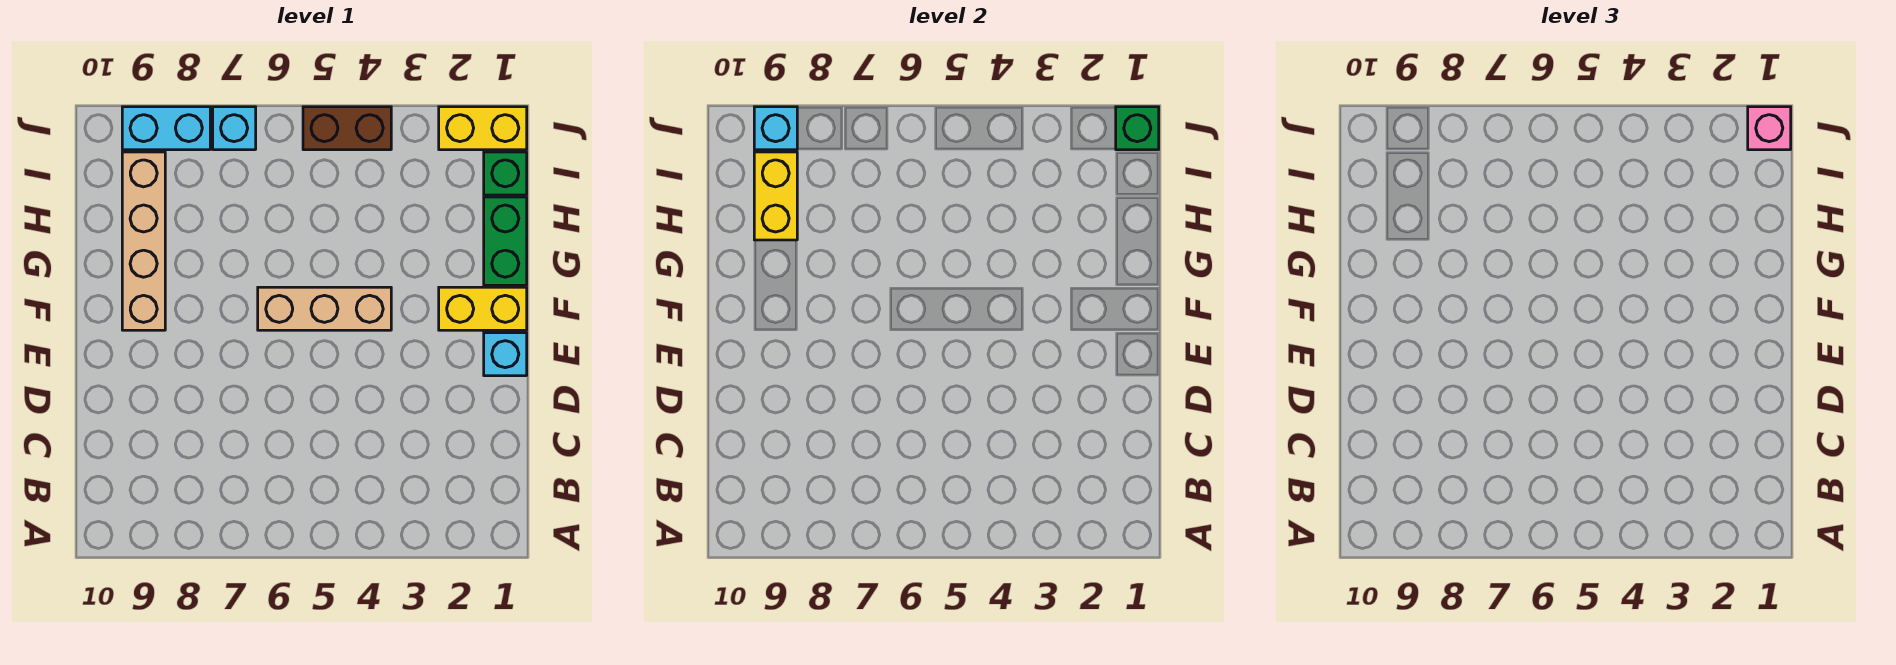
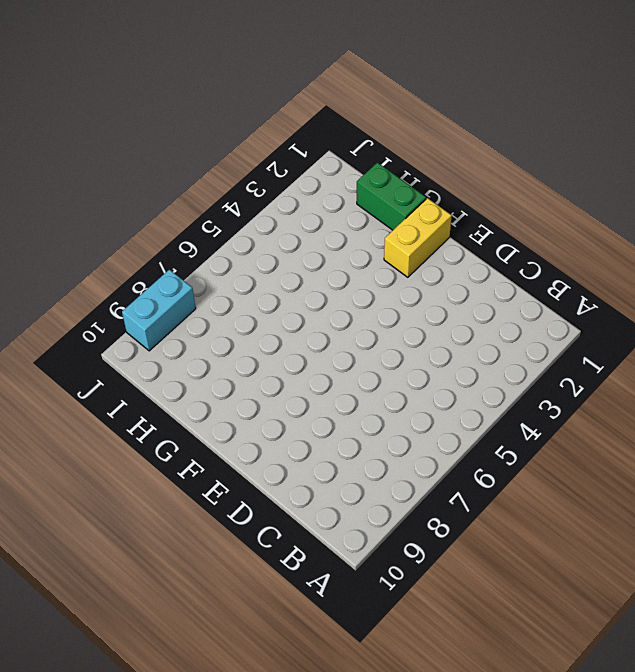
none -> cyan 1x1 brick [484,333,527,376]
none -> tan 1x3 brick [258,287,391,330]
none -> tan 1x4 brick [122,152,165,330]

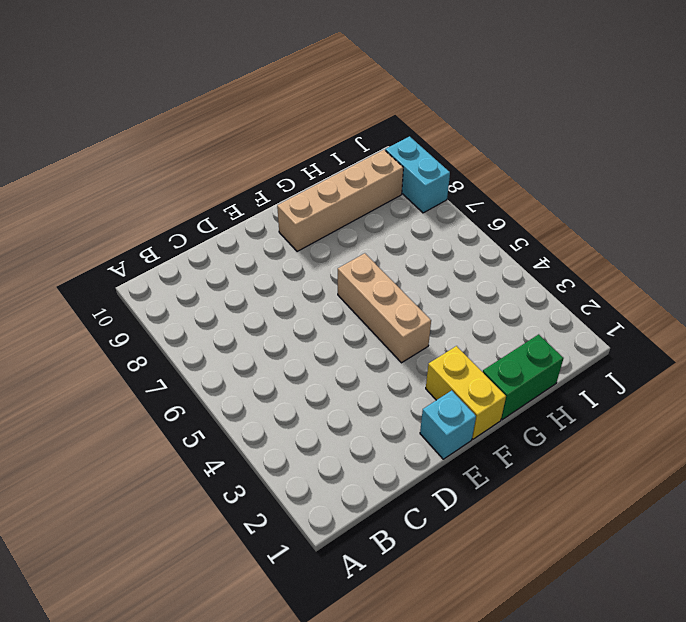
none -> green 1x1 brick [484,152,527,195]
none -> yellow 1x2 brick [439,107,527,150]
none -> brown 1x2 brick [303,107,391,150]

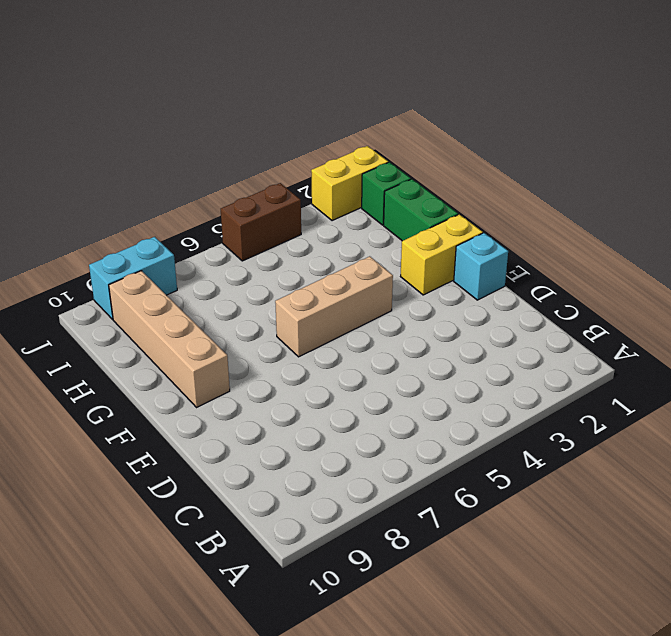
none -> cyan 1x1 brick [213,107,256,150]
none -> yellow 1x2 brick [754,152,797,240]
none -> green 1x1 brick [1116,107,1159,150]

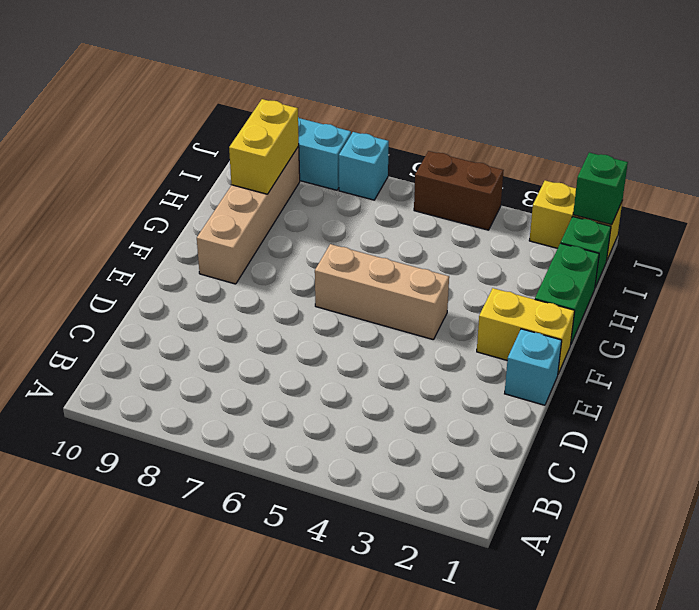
none -> cyan 1x1 brick [754,107,797,150]
none -> pink 1x1 brick [1748,107,1791,150]

